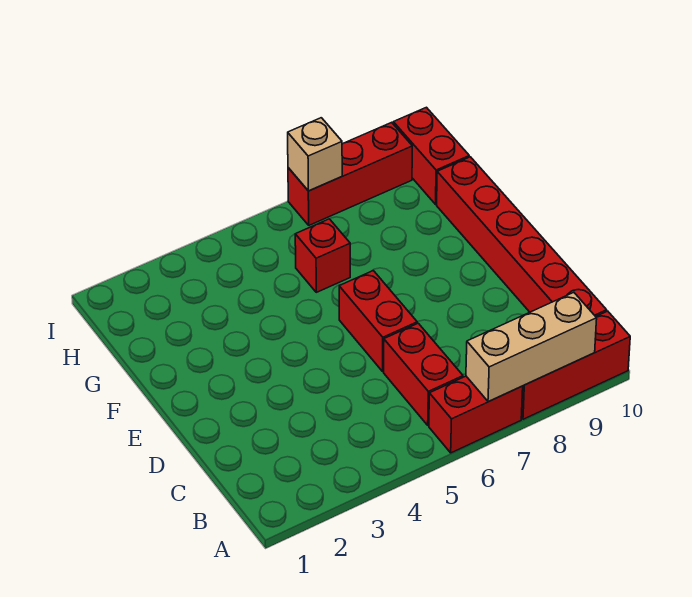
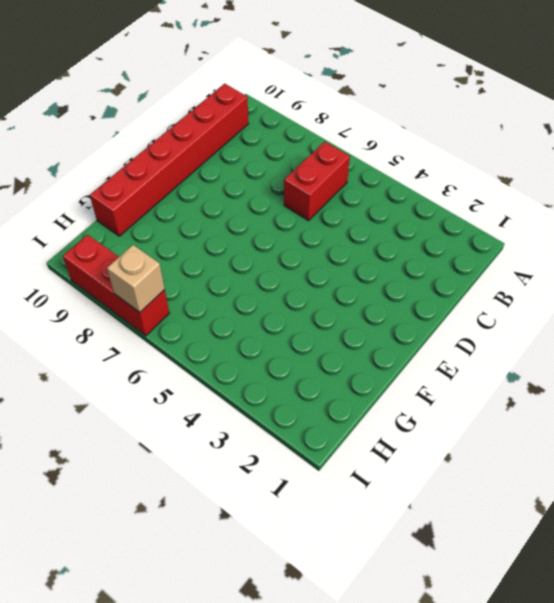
none -> red 1x2 brick [429,376,523,453]
none -> red 1x3 brick [521,311,630,419]

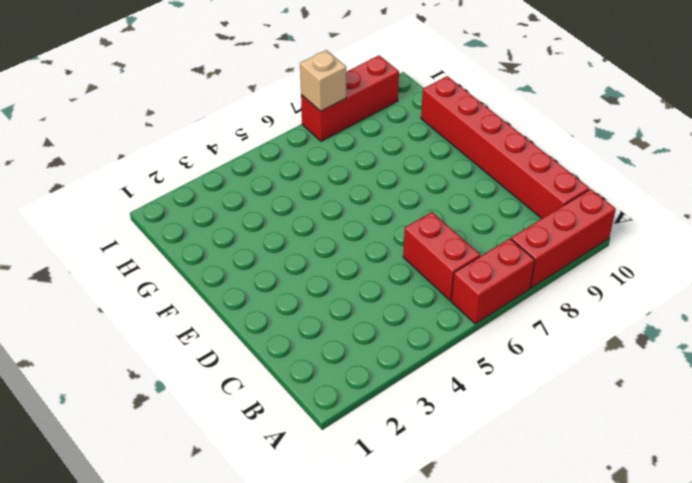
none -> red 1x2 brick [339,271,417,371]
none -> red 1x1 brick [295,219,350,292]

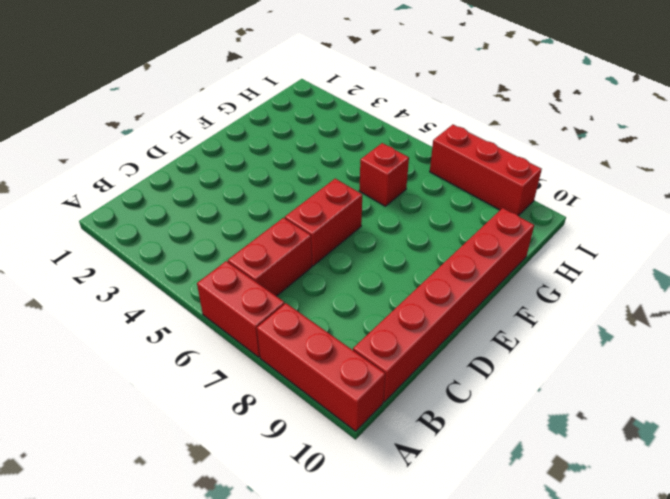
none -> red 1x2 brick [393,107,469,204]
none -> tan 1x3 brick [466,292,597,402]

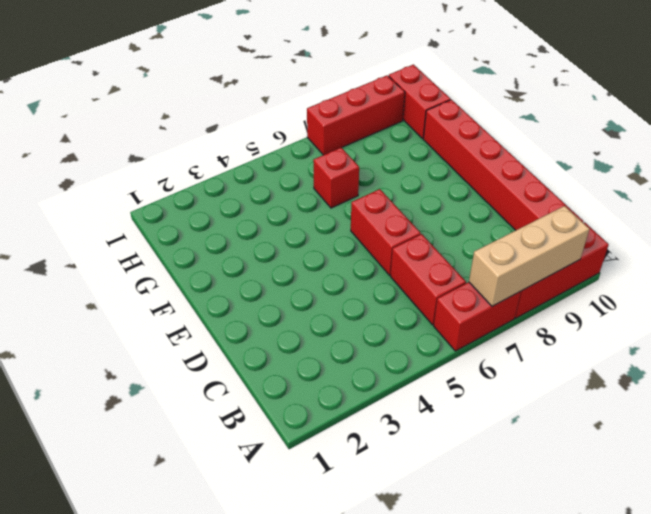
none -> tan 1x1 brick [288,118,342,191]

